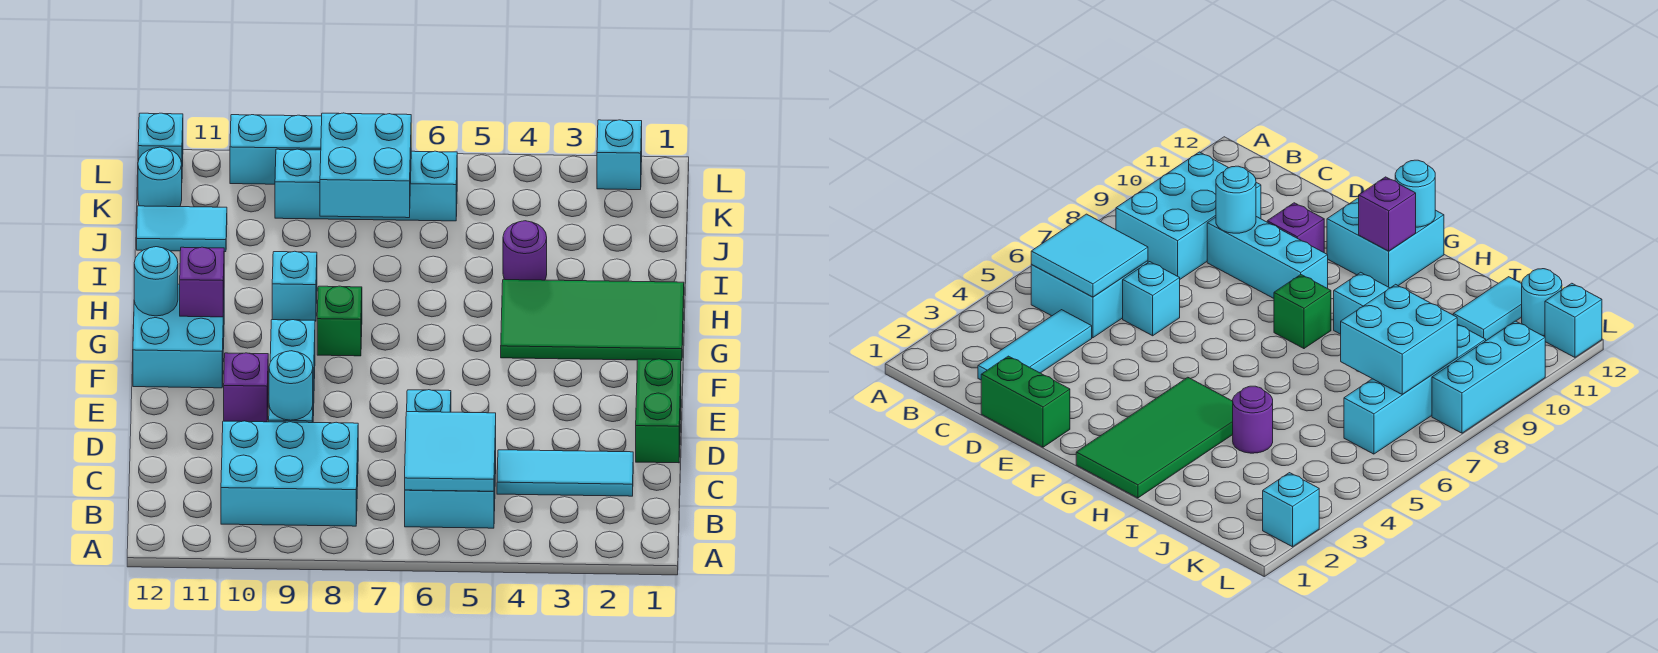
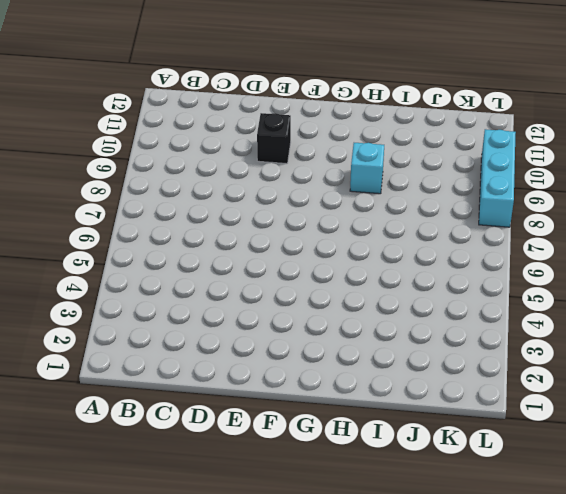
black 1x1 brick [257,113,291,164] -> purple 1x1 brick [224,353,268,422]
none -> cyan 2x2 brick [405,438,496,528]
none -> cyan 2x3 brick [221,421,358,526]
none -> cyan 1x3 tile [497,450,633,496]

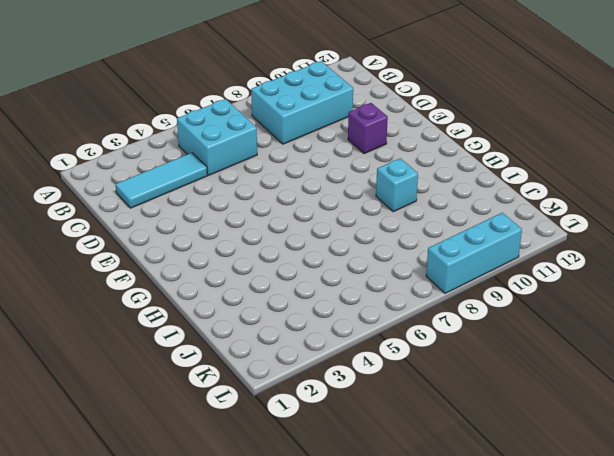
none -> green 1x2 brick [636,359,681,463]
none -> cyan 1x1 brick [407,390,451,412]
none -> cyan 1x3 brick [269,320,315,423]

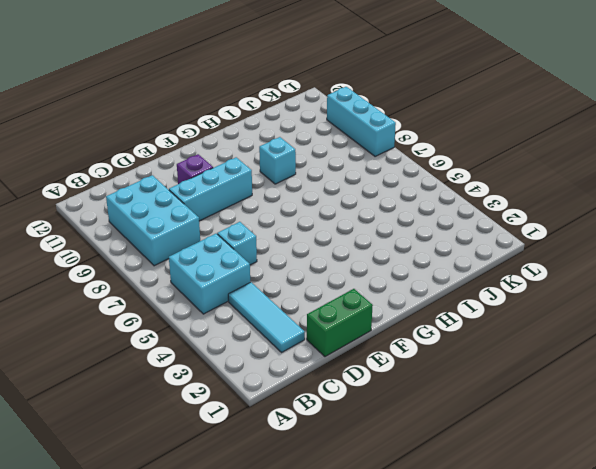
none -> cyan 2x2 brick [133,284,224,388]
none -> green 2x4 tile [501,280,684,361]
none -> green 1x1 brick [317,286,362,356]

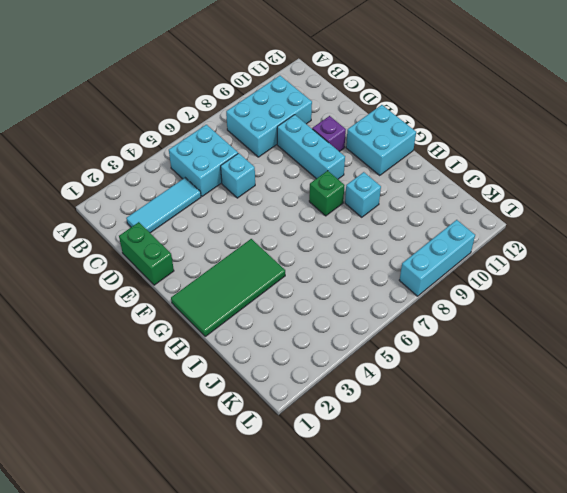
none -> purple 1x1 round brick [503,221,547,280]
none -> cyan 1x2 tile [137,206,227,252]
none -> cyan 1x4 brick [275,149,457,221]

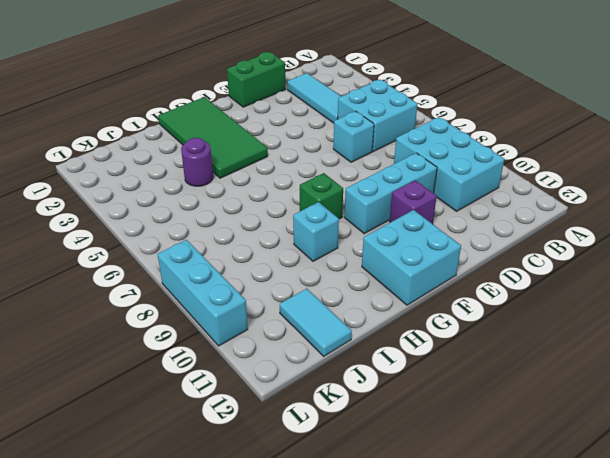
none -> cyan 1x4 brick [275,149,457,221]
none -> cyan 1x1 round brick [138,147,182,207]
none -> cyan 1x1 brick [597,120,642,190]

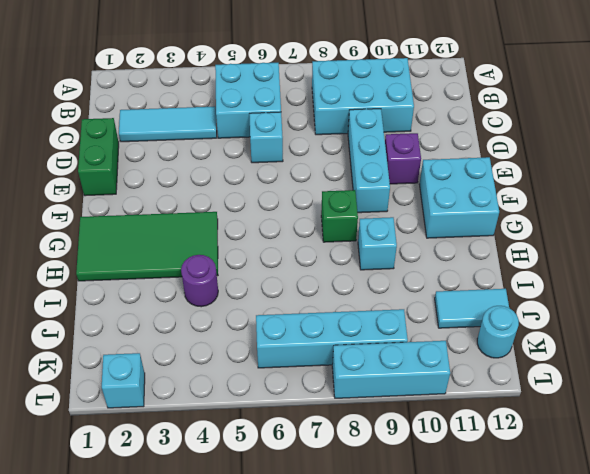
none -> cyan 1x1 brick [138,113,183,167]
none -> cyan 2x2 tile [405,412,496,491]
none -> cyan 1x1 round brick [269,351,313,420]

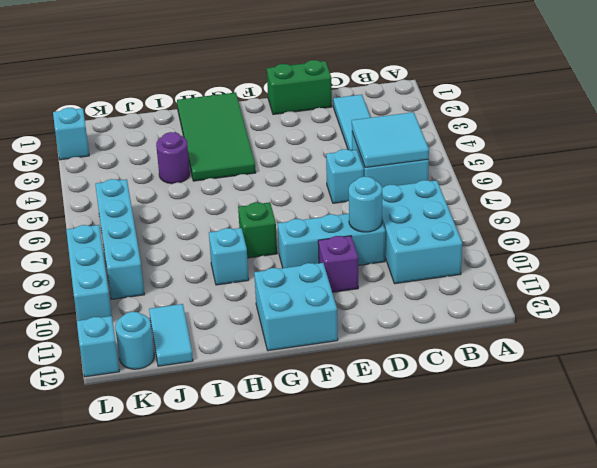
none -> purple 1x1 brick [180,247,224,317]
none -> cyan 1x1 round brick [134,247,178,316]
none -> cyan 2x2 brick [320,113,411,218]

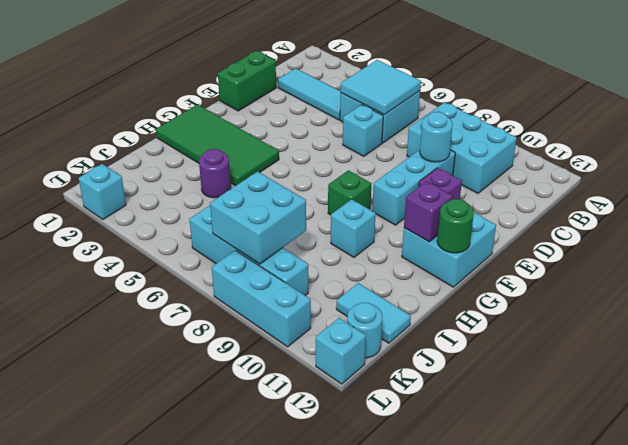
green 1x1 round brick [437,199,474,253] -> cyan 1x1 round brick [134,247,178,316]

